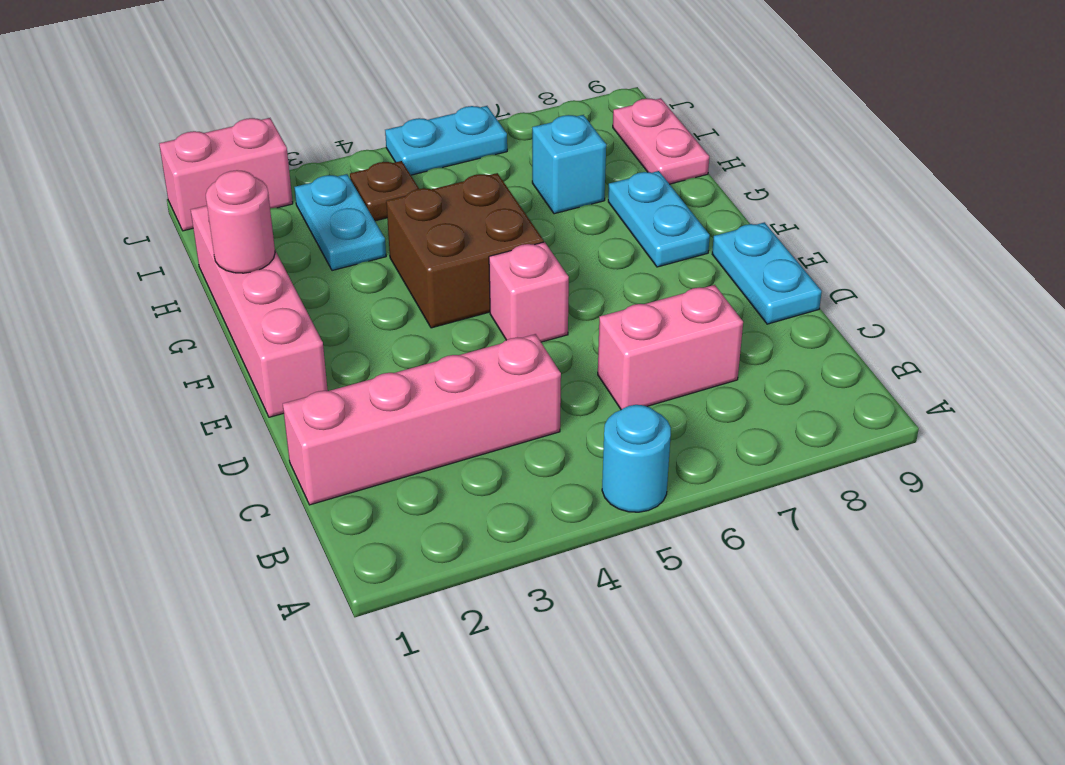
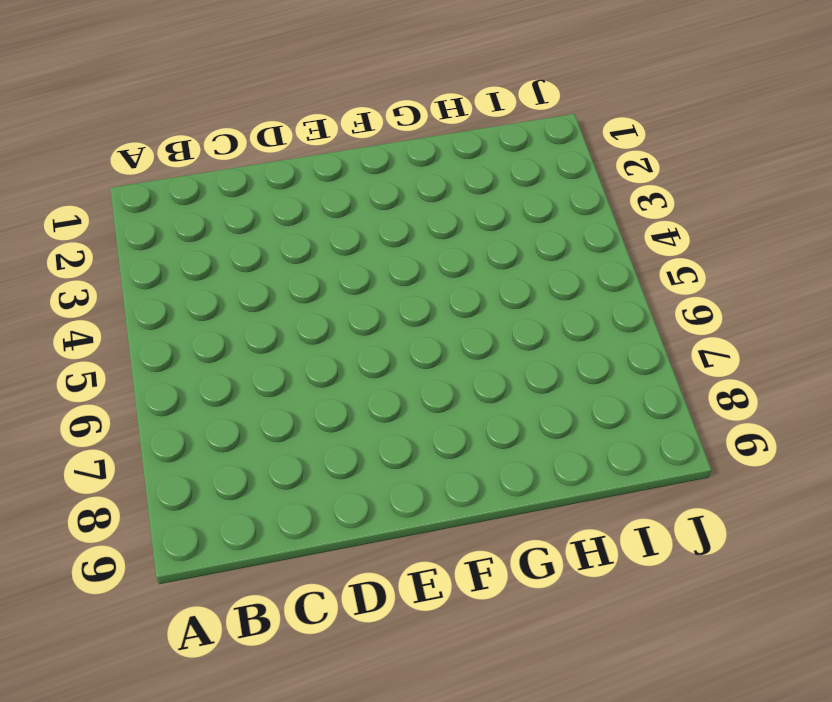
none -> cyan 1x1 round brick [602,405,671,512]
none -> pink 1x4 brick [283,334,561,505]
none -> pink 1x2 brick [598,285,743,410]

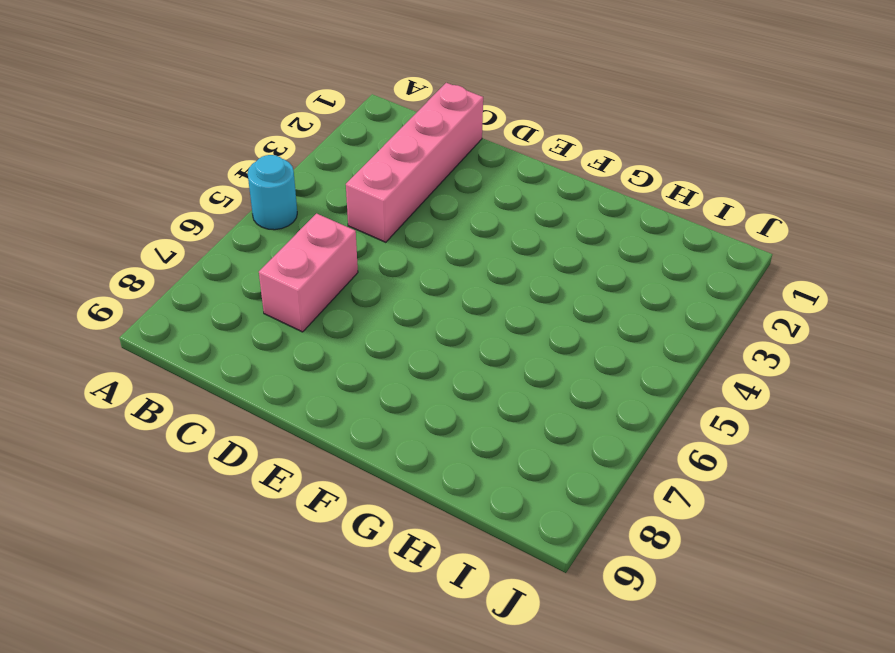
none -> cyan 1x2 plate [712,222,822,324]
none -> pink 1x4 brick [191,206,328,417]
none -> pink 1x1 brick [489,242,569,342]

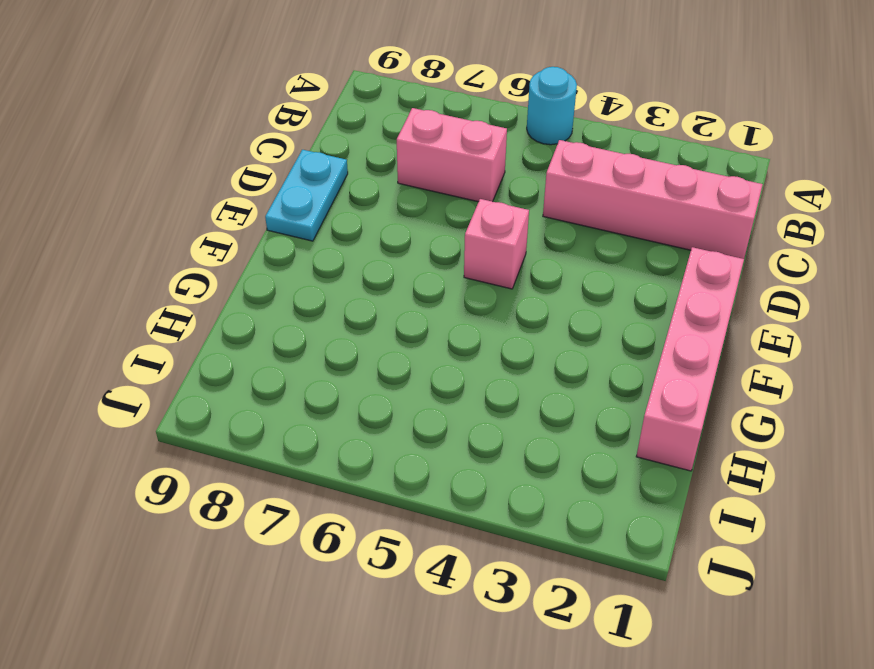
none -> brown 2x2 brick [386,173,544,328]
none -> cyan 1x2 plate [608,171,710,267]
none -> cyan 1x2 plate [294,174,386,271]

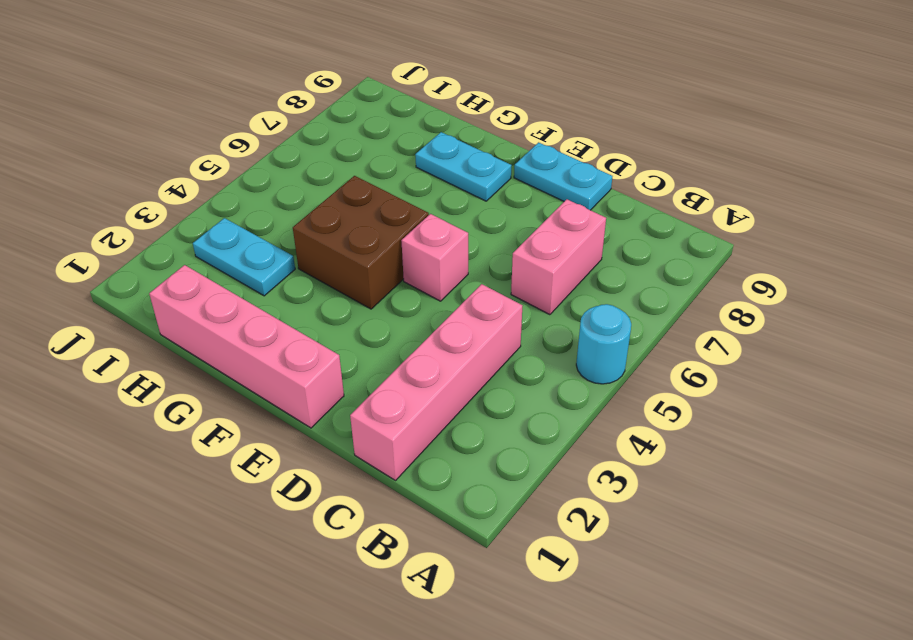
none -> cyan 1x1 brick [532,115,606,214]
none -> pink 1x2 plate [613,98,709,184]
none -> brown 1x1 plate [350,161,419,221]

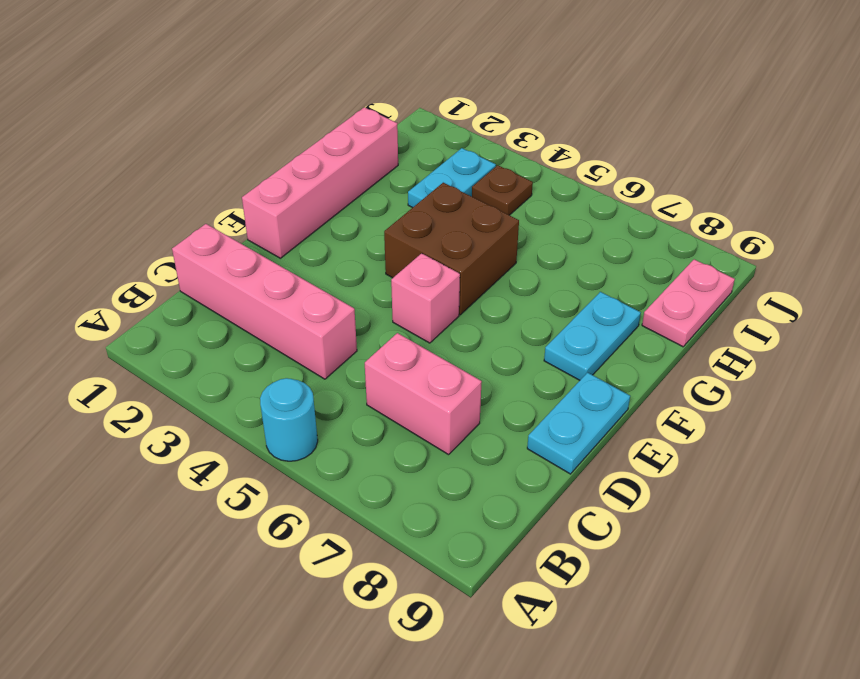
none -> cyan 1x1 brick [532,115,606,214]
none -> pink 1x2 brick [159,118,293,231]
none -> cyan 1x2 plate [385,106,507,175]

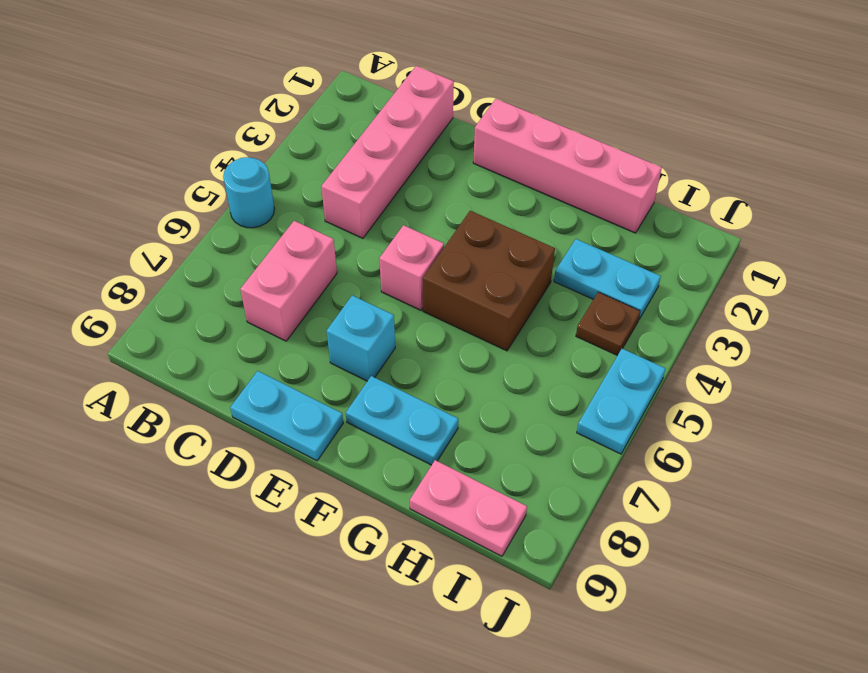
cyan 1x1 brick [327,295,395,381] -> cyan 1x1 brick moved to [532,115,606,214]
none -> pink 1x2 brick [159,118,293,231]
none -> pink 1x1 round brick [206,170,275,273]

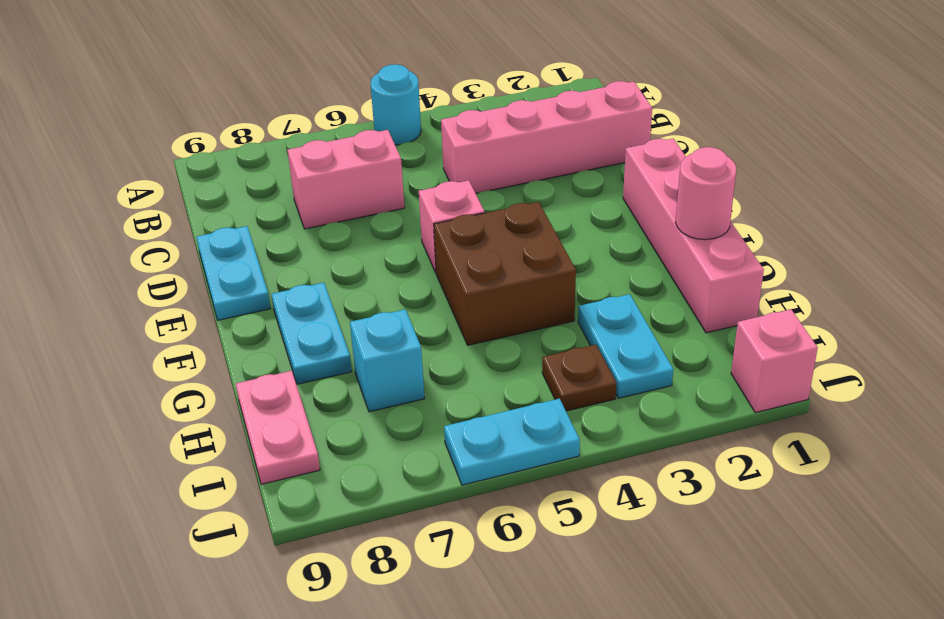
pink 1x1 brick [731,309,818,413] -> pink 1x2 brick [159,118,293,231]

